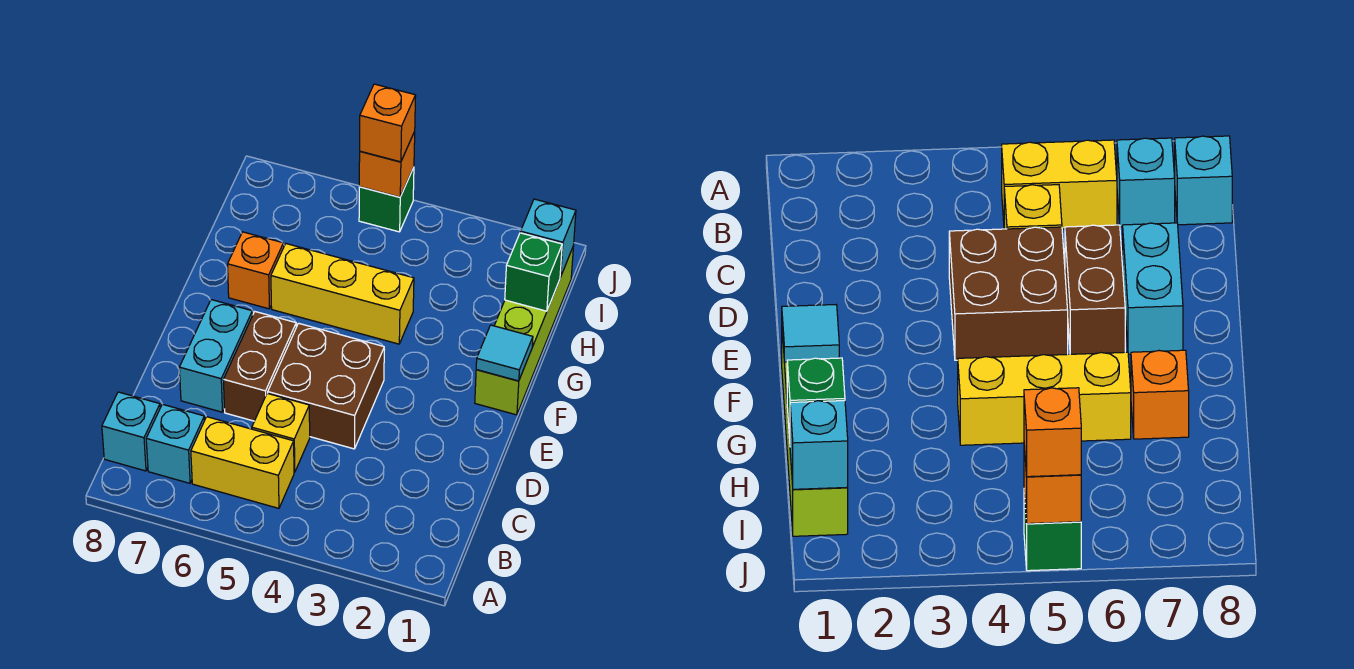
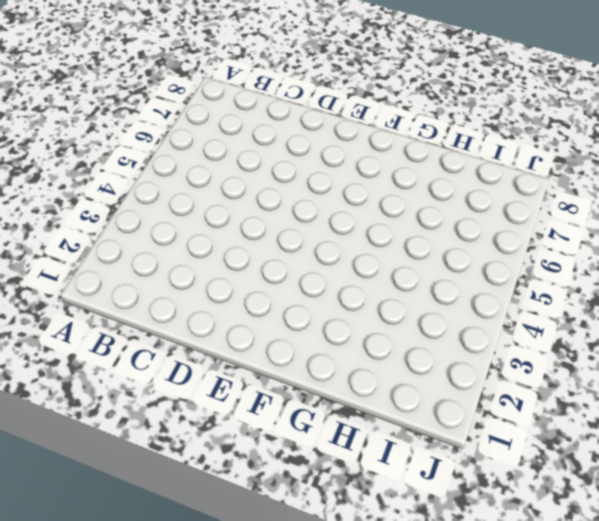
none -> yellow 1x2 brick [191,417,294,508]
none -> cyan 1x1 brick [146,404,205,483]
none -> cyan 1x1 brick [102,392,160,471]

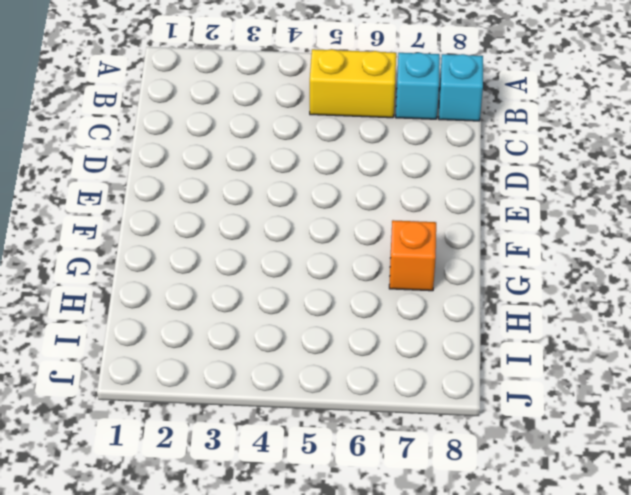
none -> yellow 1x1 brick [252,393,310,472]
none -> brown 2x2 brick [268,323,384,449]
none -> brown 1x2 brick [223,312,296,421]

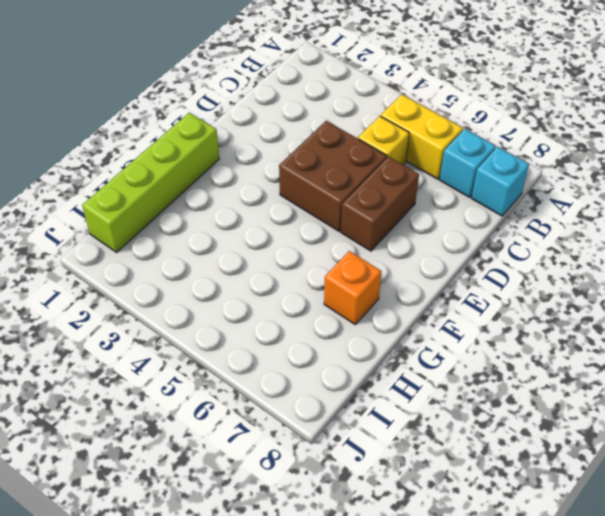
none -> cyan 1x2 brick [179,300,253,412]
none -> yellow 1x3 brick [271,244,414,344]
none -> green 1x1 brick [359,167,414,232]

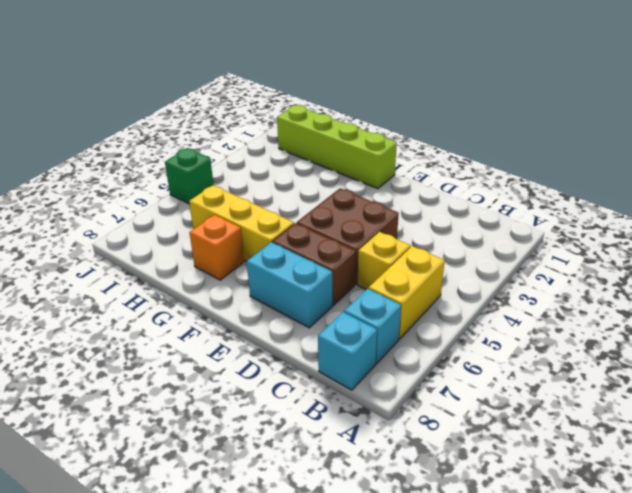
yellow 1x3 brick [189,185,294,261] -> yellow 1x3 brick turned to [271,244,414,344]
none -> cyan 1x1 tile [476,325,533,381]
none -> green 1x1 brick [505,233,562,311]
none -> cyan 1x1 brick [521,199,576,277]

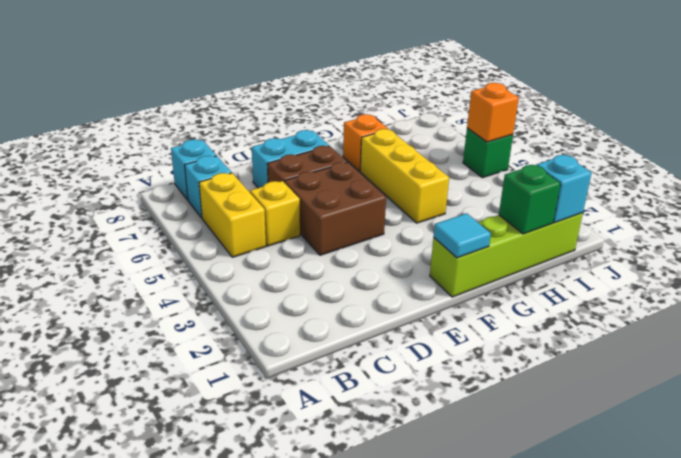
none -> orange 1x1 brick [360,84,416,162]

